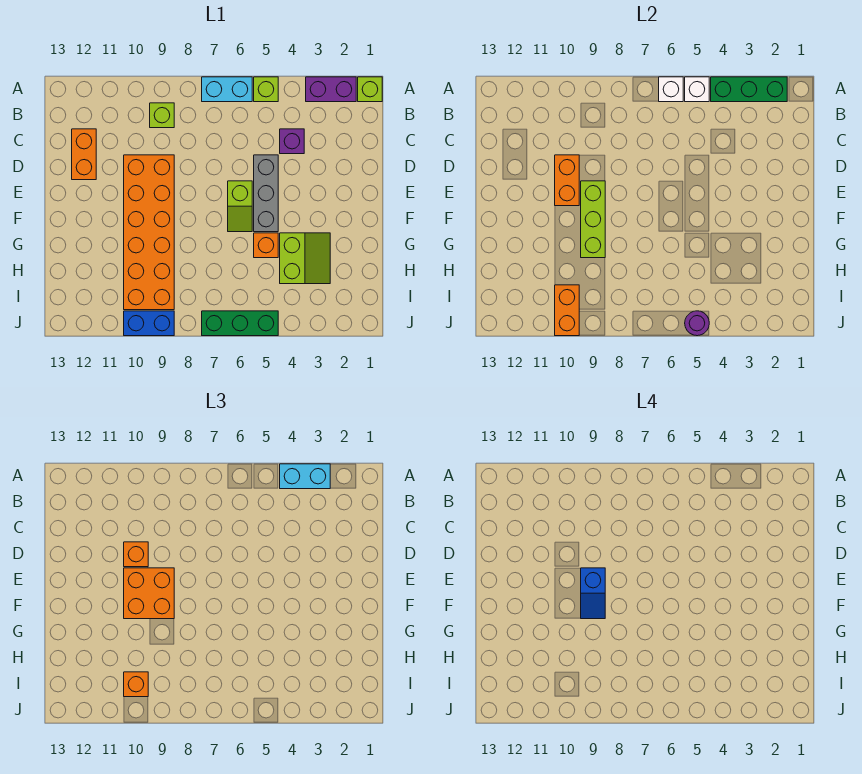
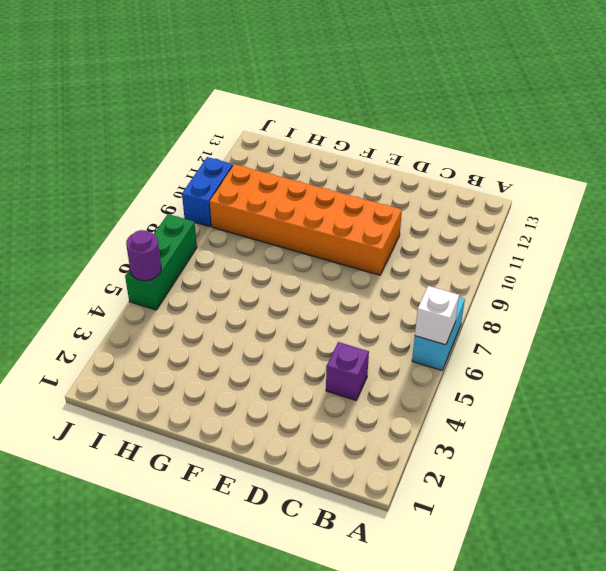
none -> lime 1x1 brick [358,77,382,102]
none -> purple 1x2 brick [306,77,356,102]
none -> lime 1x1 brick [254,77,278,102]

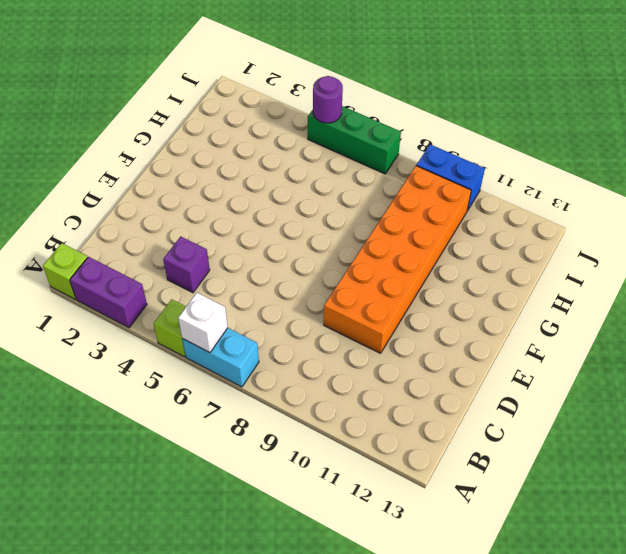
none -> lime 1x1 brick [150,103,174,128]
none -> orange 1x2 brick [72,129,96,180]
none -> grey 1x3 brick [254,155,278,232]

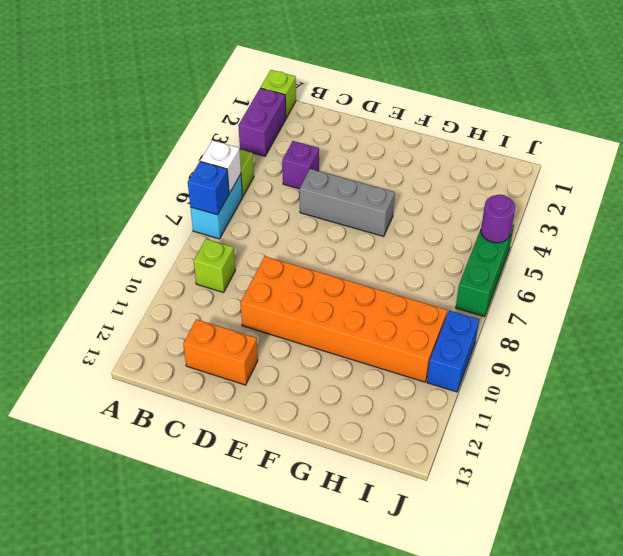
blue 1x1 brick [188,161,229,215] -> none
none -> lime 1x2 slope [228,181,252,232]
none -> lime 2x2 slope [280,233,330,284]
none -> orange 1x1 brick [254,233,278,258]

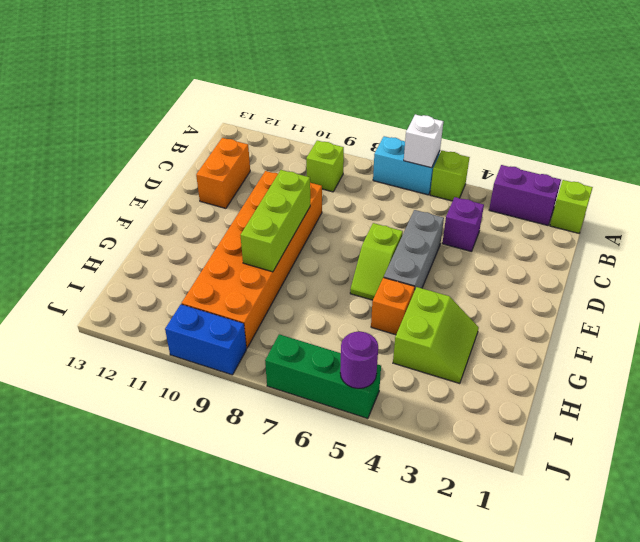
none -> green 1x3 brick [711,77,787,102]
none -> white 1x1 brick [685,77,709,102]
none -> orange 1x2 brick [555,155,579,206]

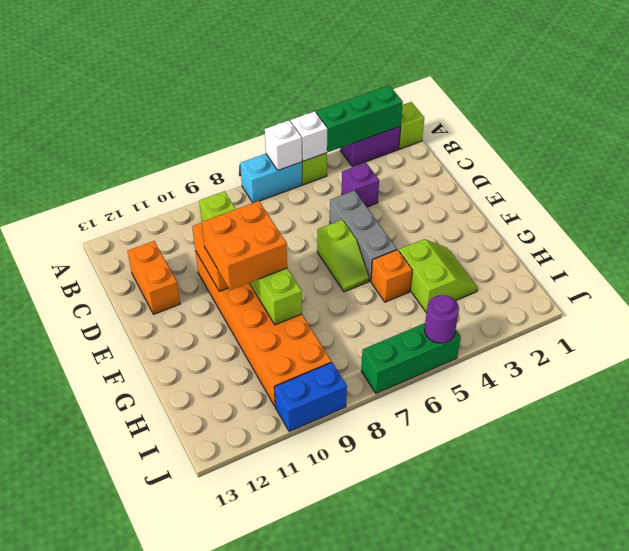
none -> orange 1x2 brick [555,285,579,336]
none -> cyan 1x2 brick [280,464,330,489]
none -> orange 1x1 brick [124,542,148,567]

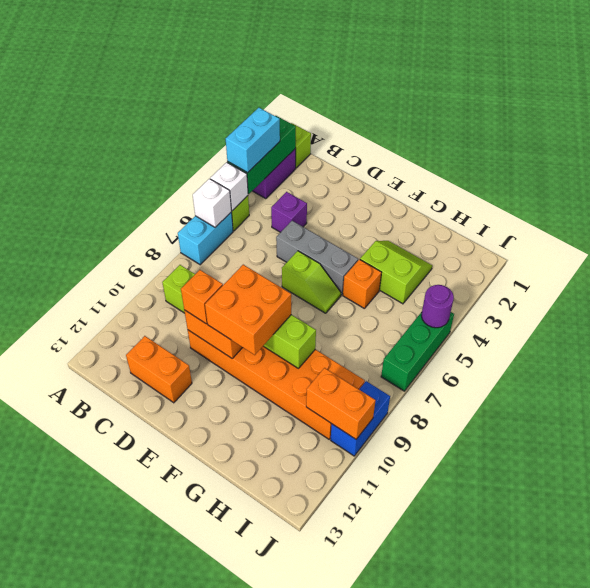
none -> orange 1x1 brick [124,672,148,697]
none -> blue 1x2 slope [581,568,605,619]

